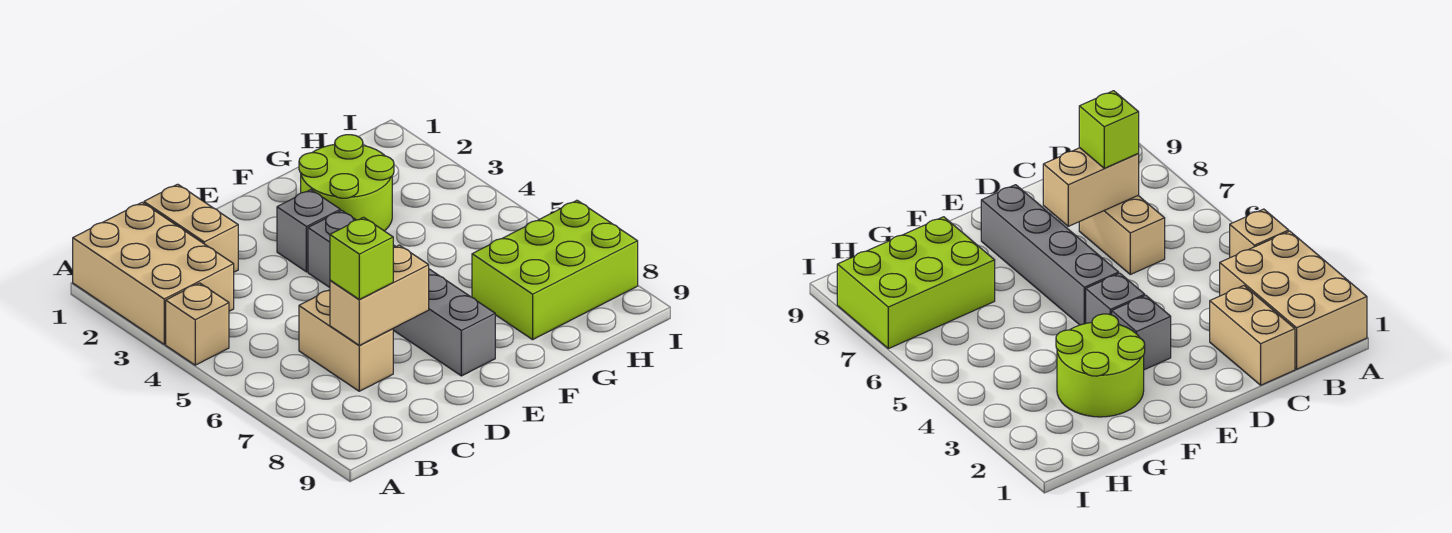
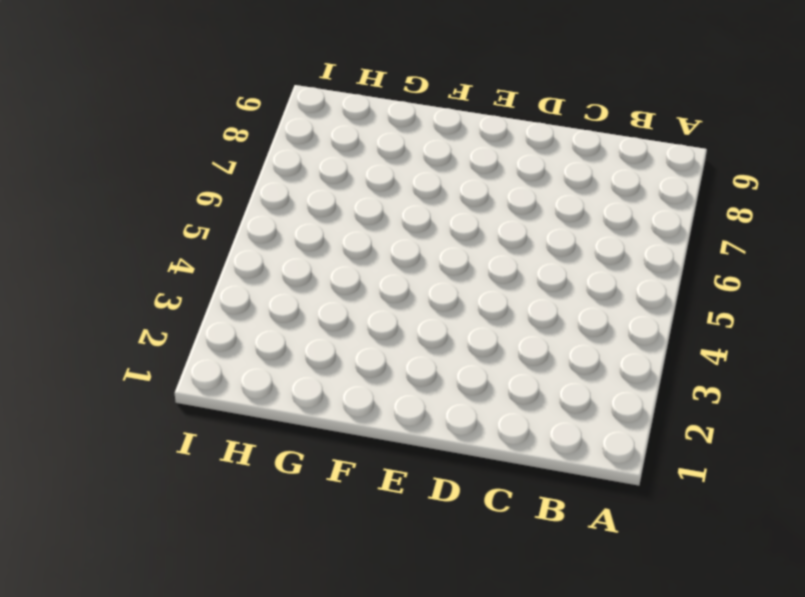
none -> tan 2x3 brick [73,203,234,344]
none -> tan 1x1 brick [166,283,229,365]

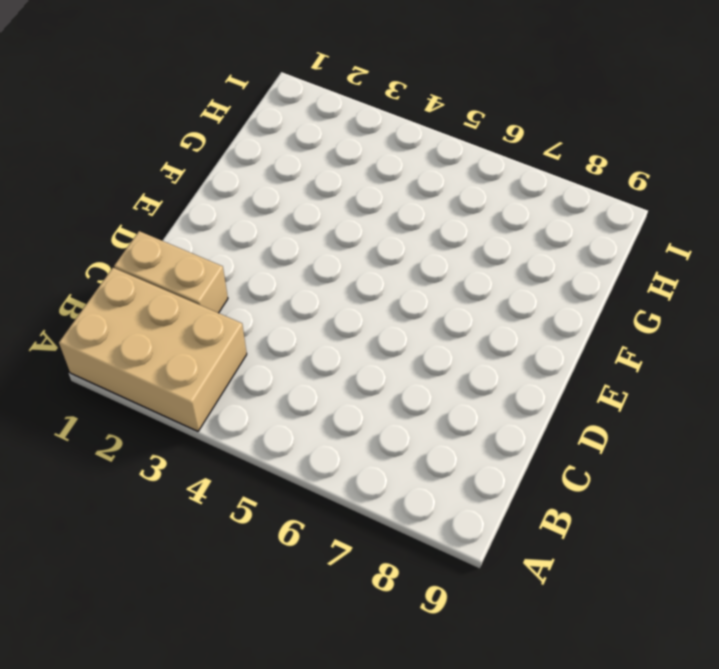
none -> tan 1x1 brick [166,283,229,365]
none -> tan 1x2 brick [299,290,393,391]

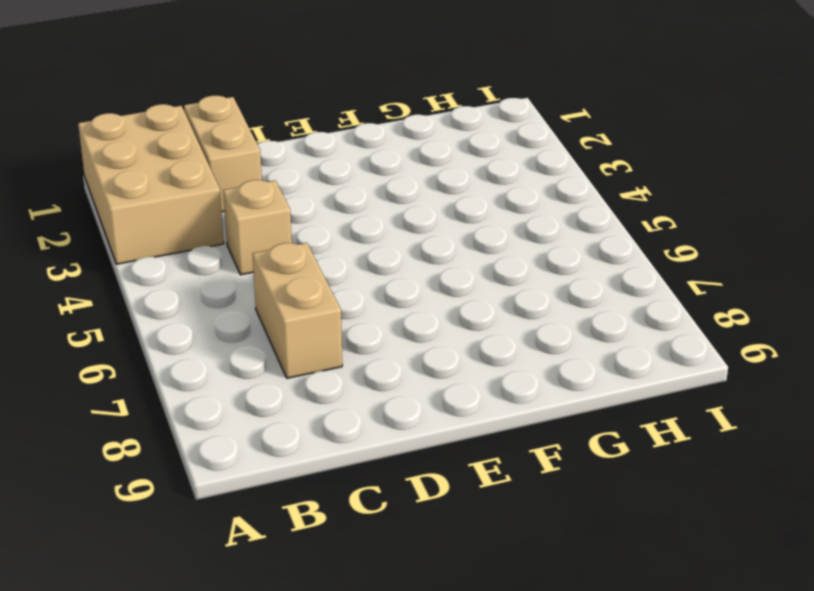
tan 1x1 brick [223,180,292,275] -> tan 1x1 brick moved to [166,283,229,365]
none -> grey 1x1 brick [277,190,340,272]
none -> grey 1x1 brick [308,210,356,287]

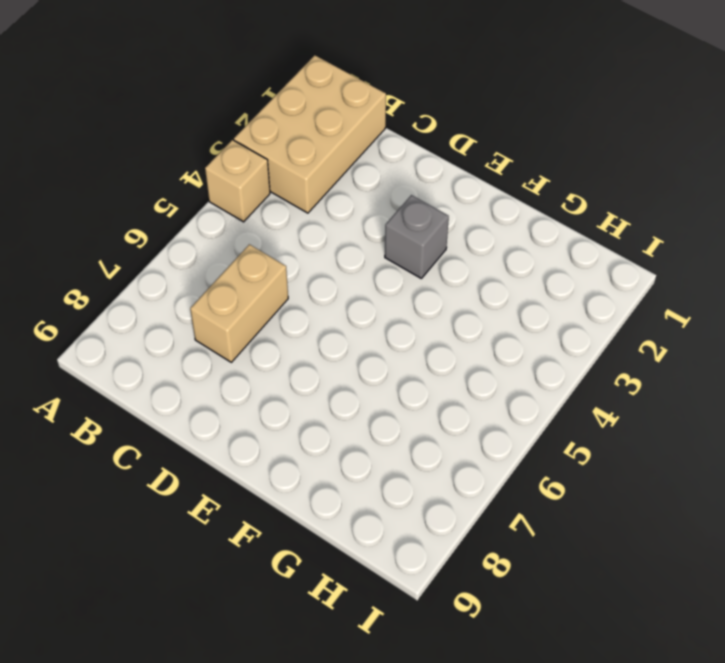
none -> tan 1x2 brick [144,184,238,272]
none -> grey 1x1 brick [308,210,356,287]

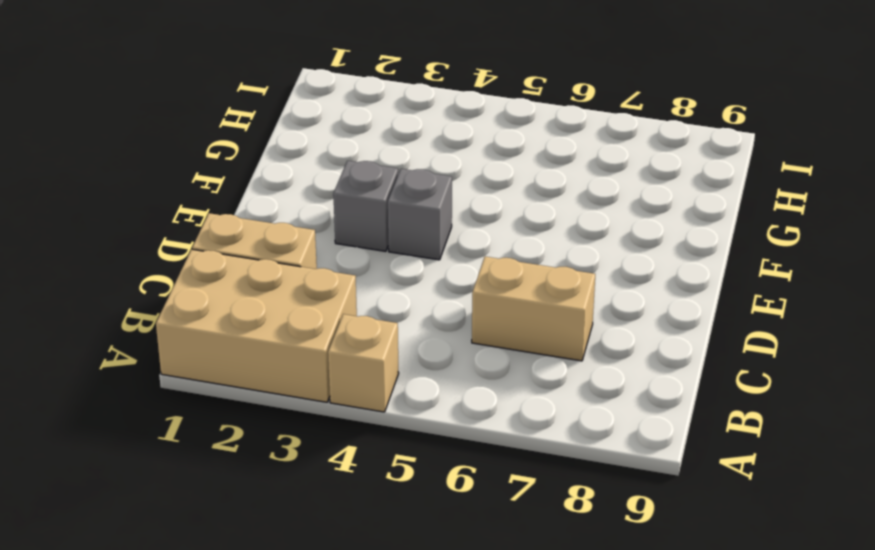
none -> grey 1x4 brick [393,245,495,376]
none -> lime 2x2 round brick [299,135,394,231]

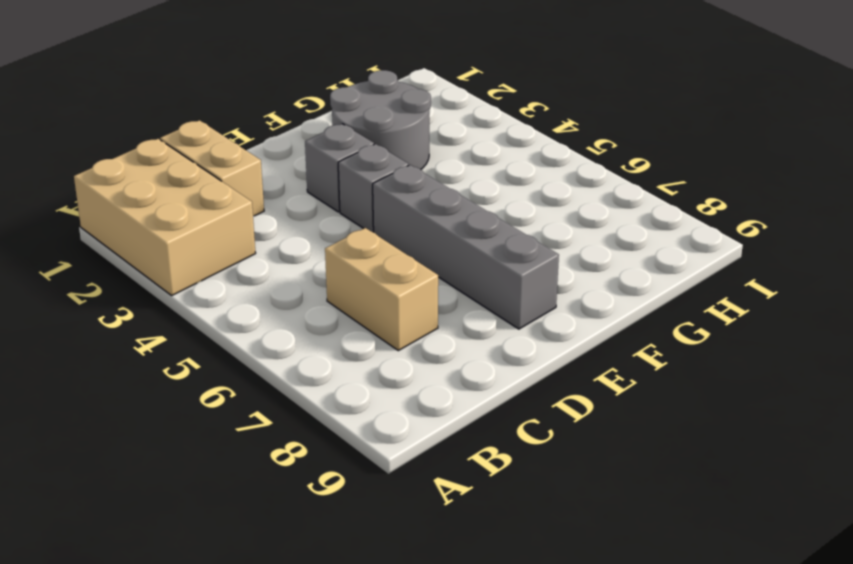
grey 2x2 round brick [330,70,431,169] -> lime 2x2 round brick [299,135,394,231]
none -> tan 1x1 brick [166,283,229,365]
none -> lime 2x3 brick [472,200,638,340]

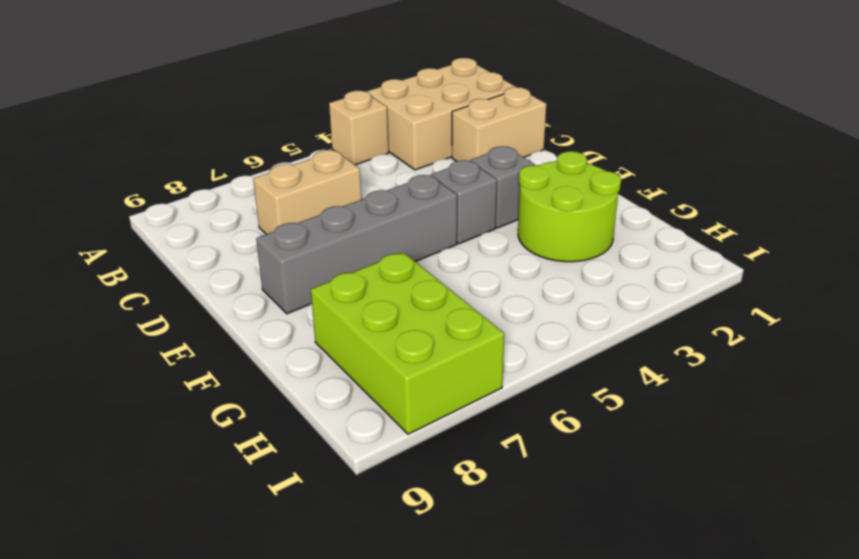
none -> tan 1x2 brick [330,245,429,345]
none -> lime 1x1 brick [330,217,393,299]

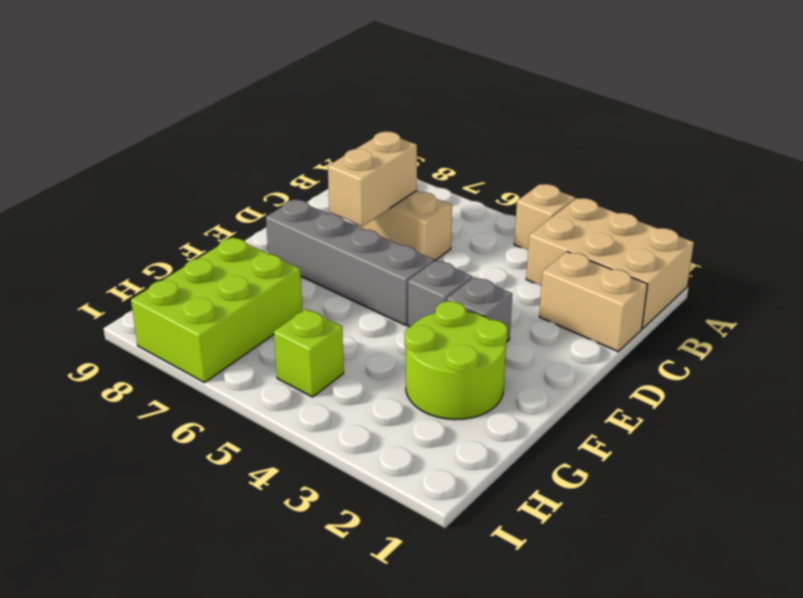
lime 1x1 brick [274,309,344,397] -> lime 1x1 brick moved to [330,217,393,299]

